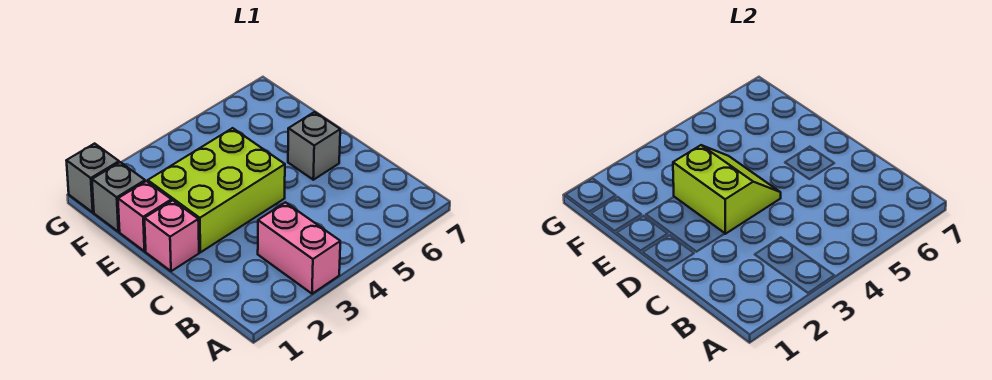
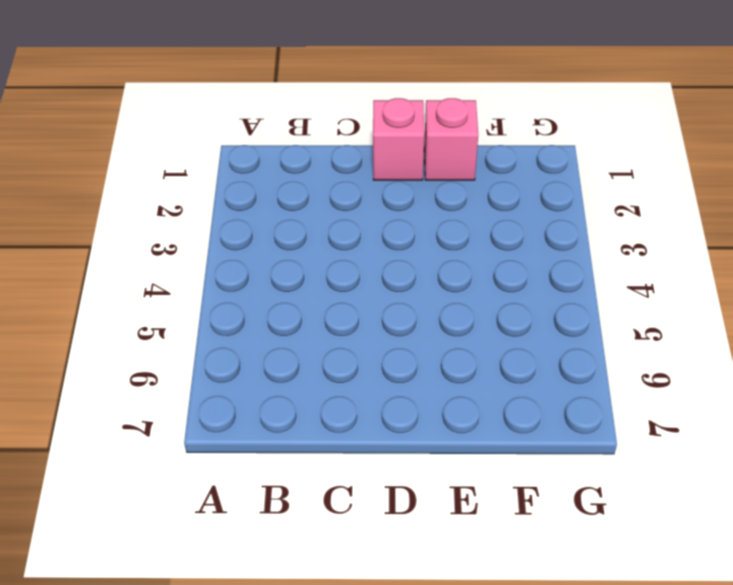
none -> pink 1x2 brick [258,202,340,294]
none -> lime 2x3 brick [148,128,285,252]

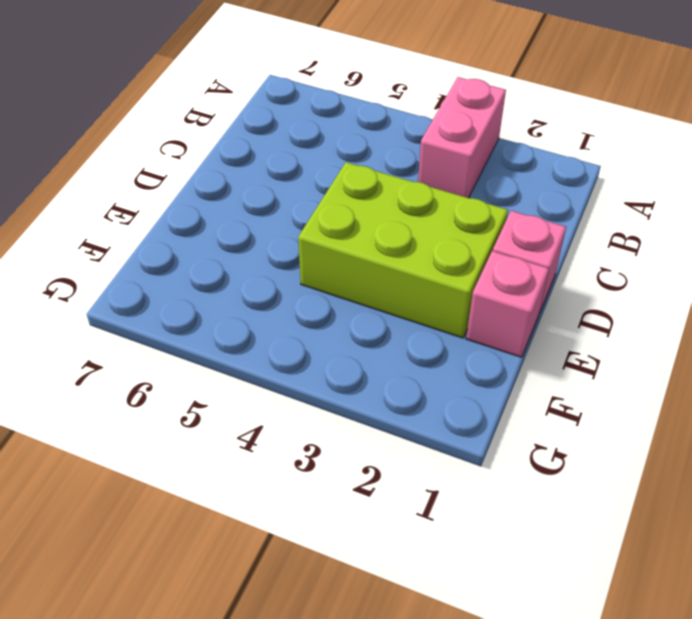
none -> grey 1x1 brick [288,112,340,180]
none -> grey 1x1 brick [92,162,145,232]

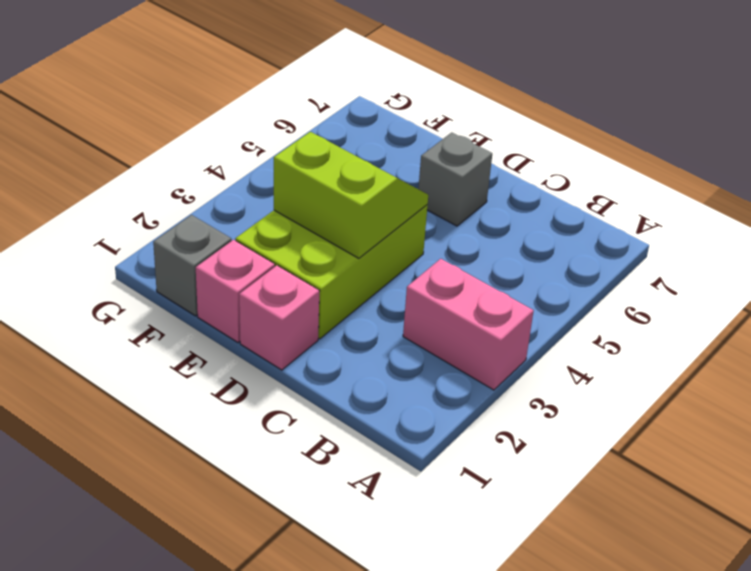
none -> grey 1x1 brick [66,144,119,212]

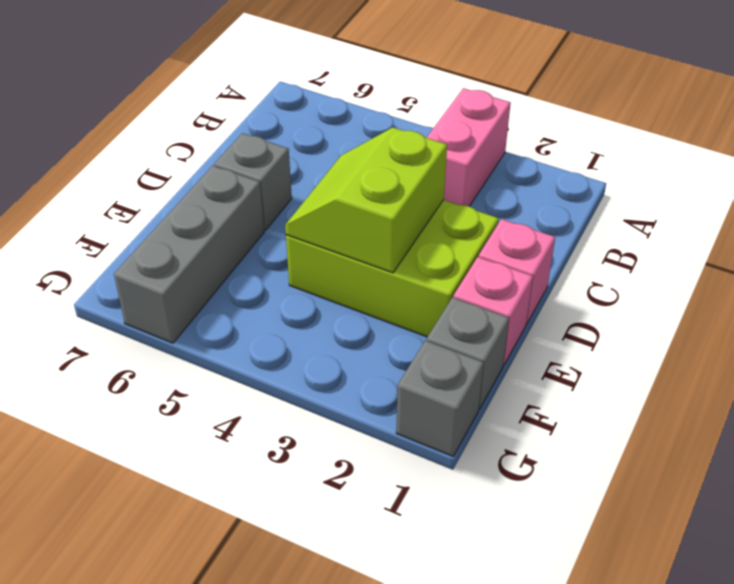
grey 1x3 brick [114,166,264,343] -> none

